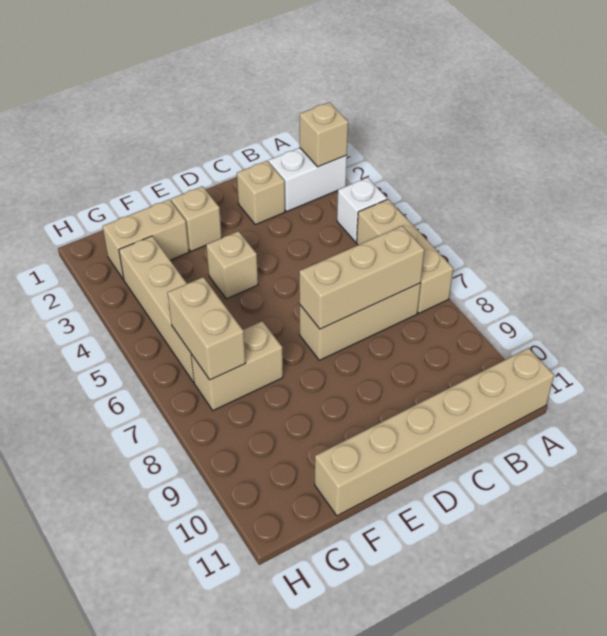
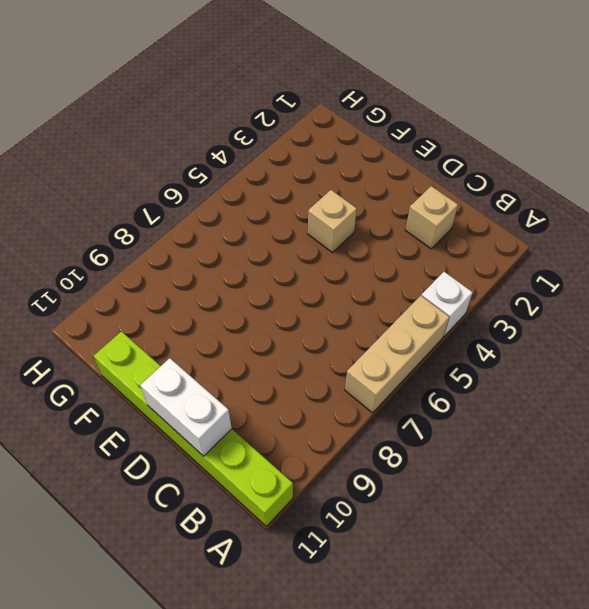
lime 1x6 brick [93,331,293,526] -> tan 1x6 brick [315,348,554,516]
white 1x2 brick [140,358,232,456] -> white 1x2 brick moved to [269,148,347,211]
none -> tan 1x3 brick [300,283,421,360]
none -> tan 1x1 brick [171,186,222,251]
none -> tan 1x2 brick [103,200,189,280]

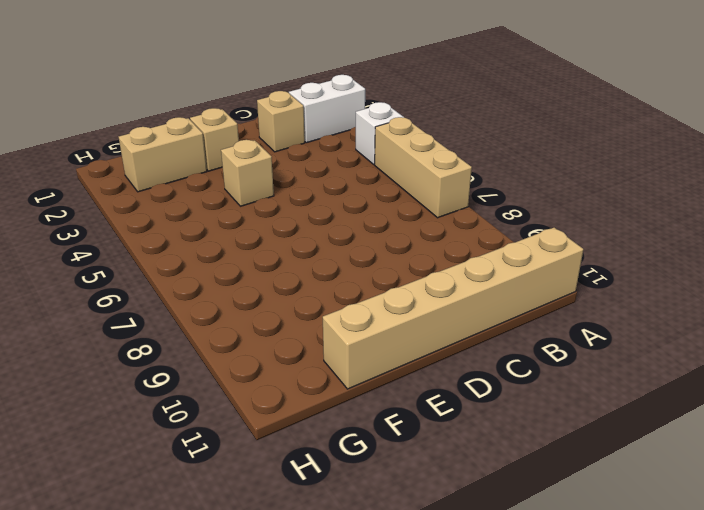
none -> tan 1x3 brick [300,283,421,360]
none -> tan 1x2 brick [191,321,283,411]
none -> tan 1x4 brick [119,236,194,382]

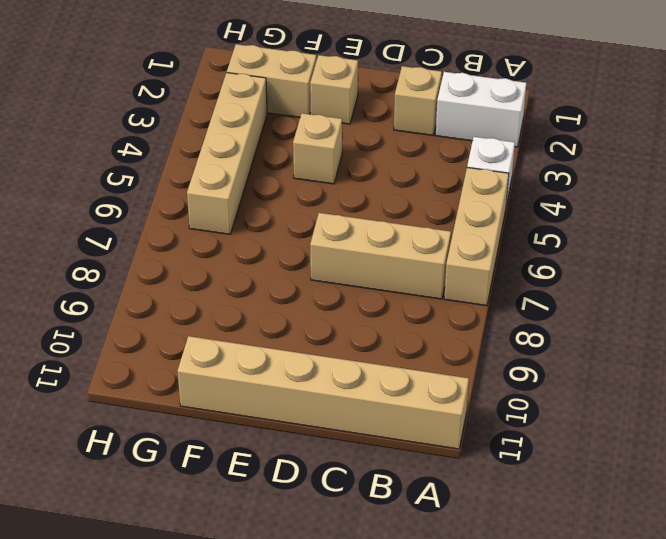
none -> tan 1x2 brick [191,321,283,411]
none -> tan 1x1 brick [300,102,348,167]
none -> tan 1x3 brick [299,226,424,329]

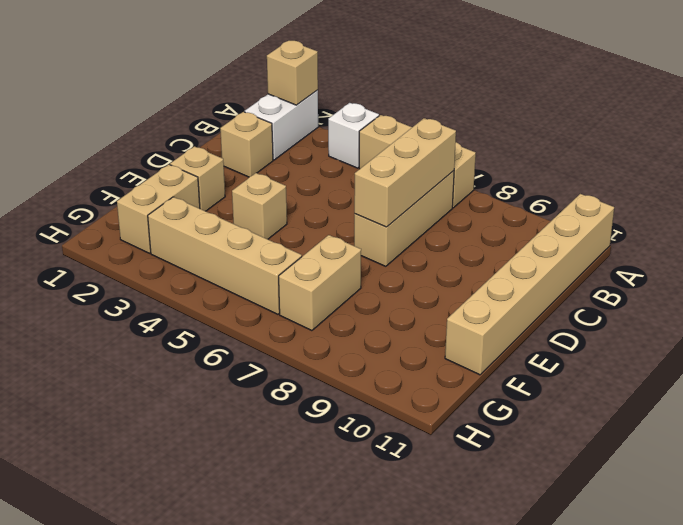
none -> tan 1x2 brick [167,277,246,380]

